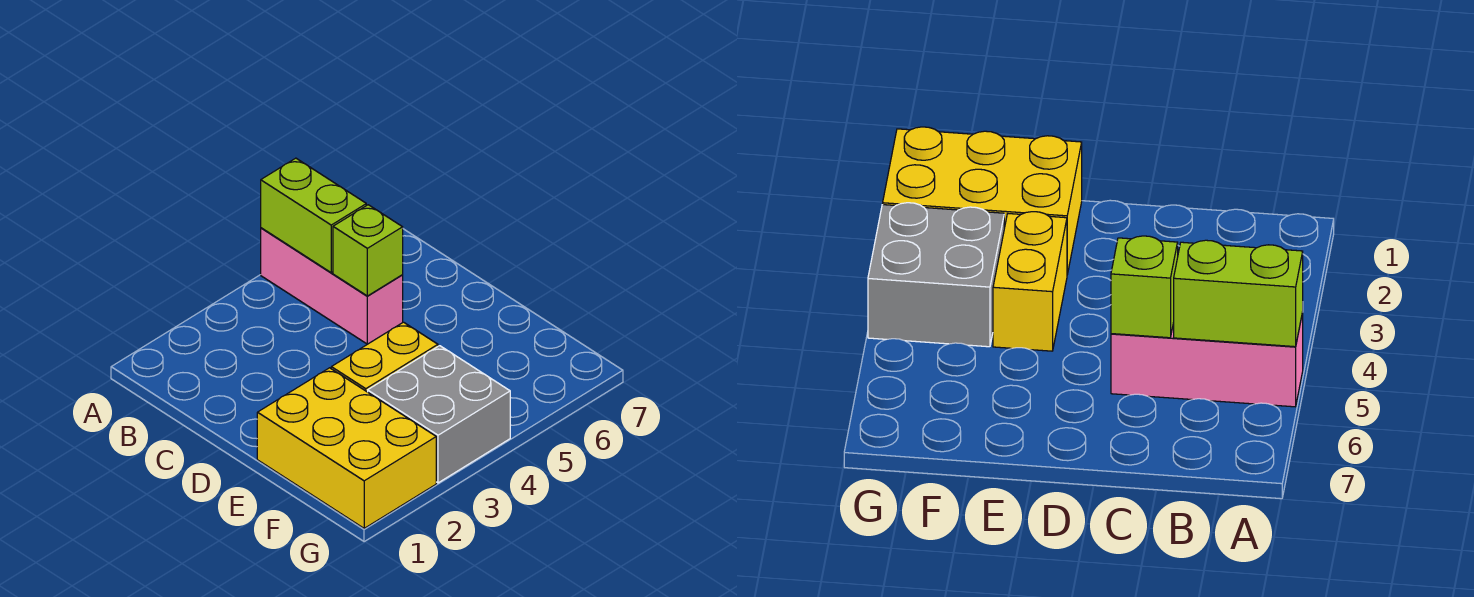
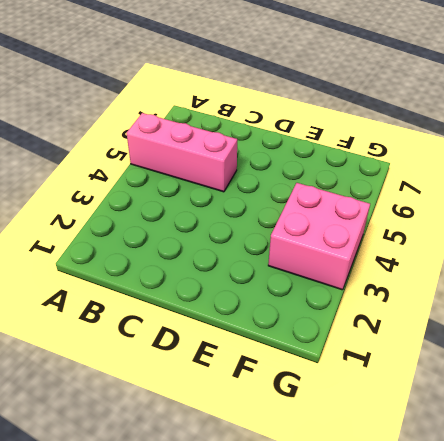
pink 2x2 brick [268,183,370,290] -> grey 2x2 brick [368,346,510,483]
none -> yellow 2x3 brick [257,368,436,528]
none -> yellow 1x2 brick [331,322,438,392]

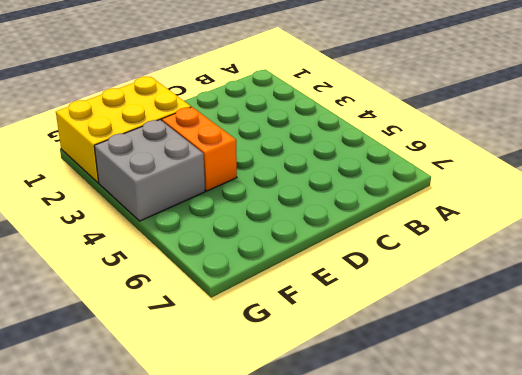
orange 1x2 brick [162,107,237,191] -> yellow 1x2 brick [331,322,438,392]
none -> pink 1x3 brick [261,228,403,344]
none -> lime 1x2 brick [261,158,366,273]

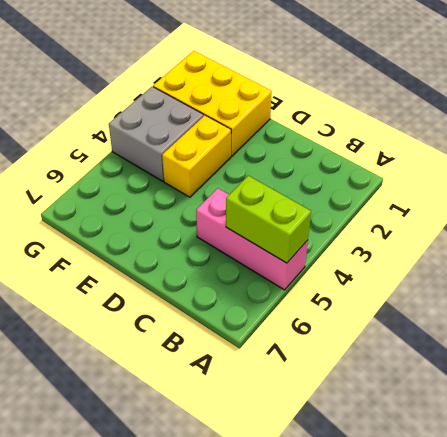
none -> lime 1x1 brick [333,205,403,296]

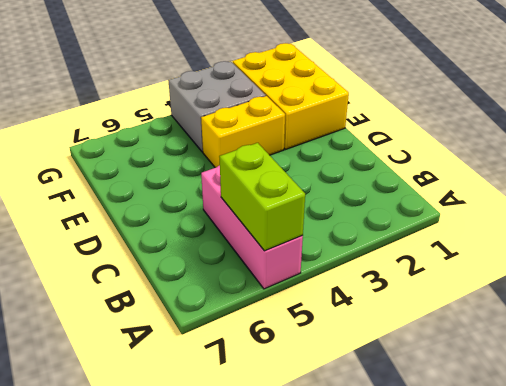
none -> lime 1x1 brick [333,205,403,296]

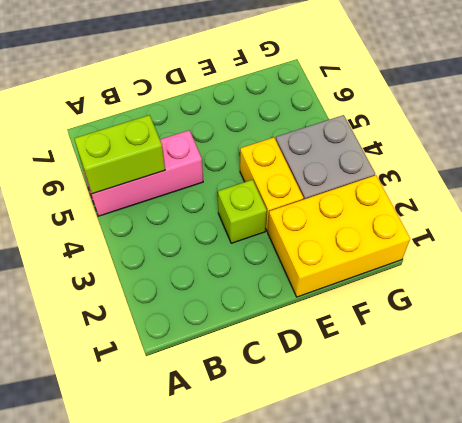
lime 1x1 brick [218,180,267,243] -> lime 1x1 brick moved to [333,205,403,296]

